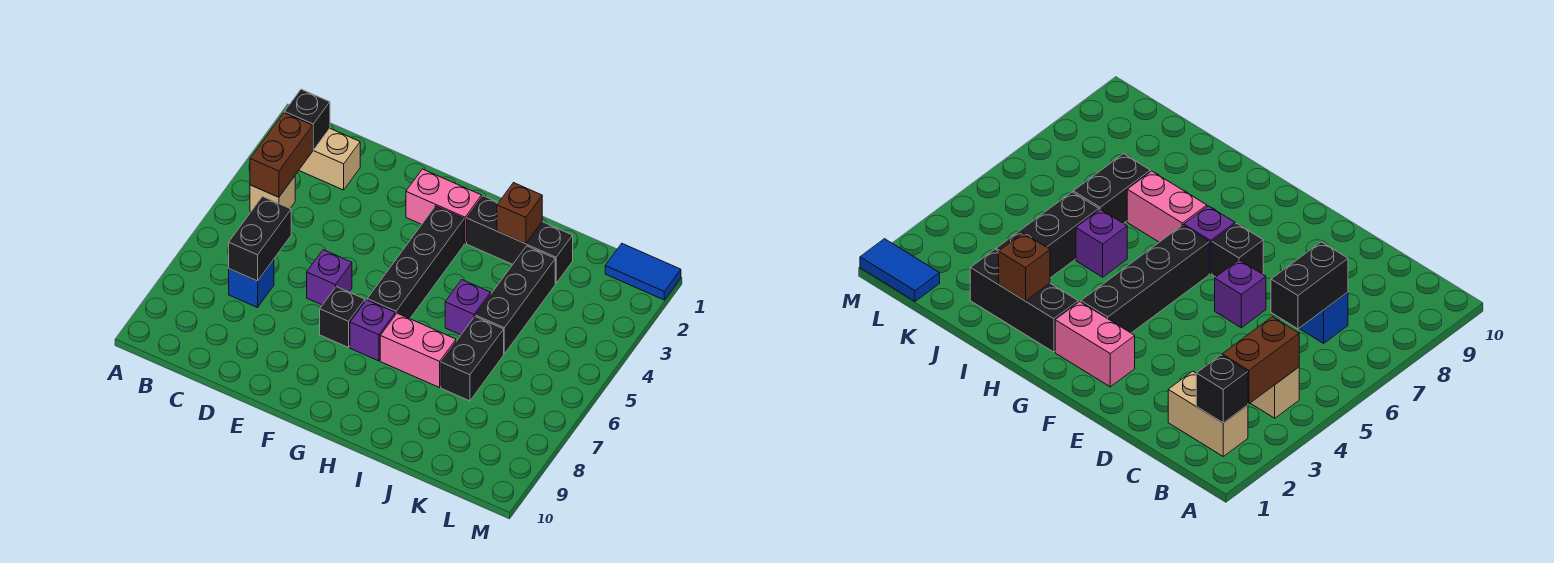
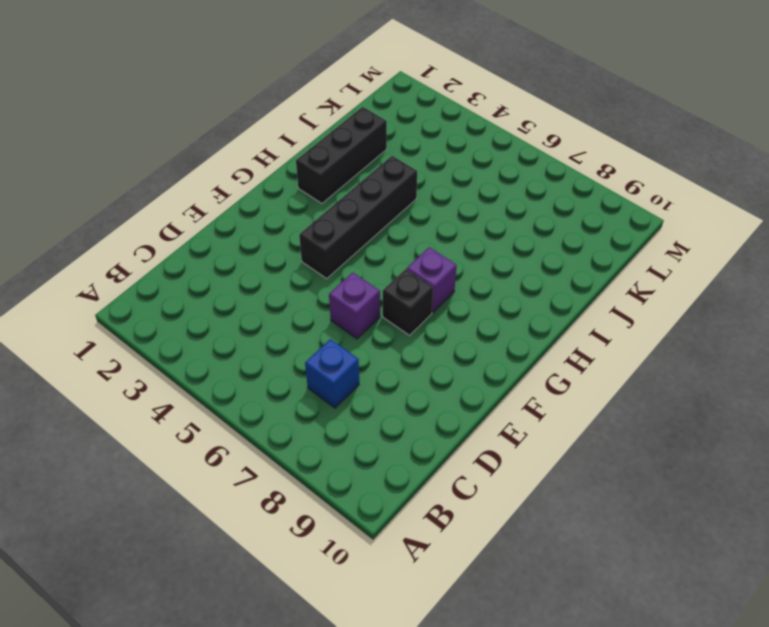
black 1x4 brick [299,156,417,279] -> black 1x4 brick turned to [367,206,464,319]
none -> tan 1x2 brick [299,128,360,190]
none -> tan 1x1 brick [250,176,295,211]
none -> pink 1x2 brick [406,169,482,243]

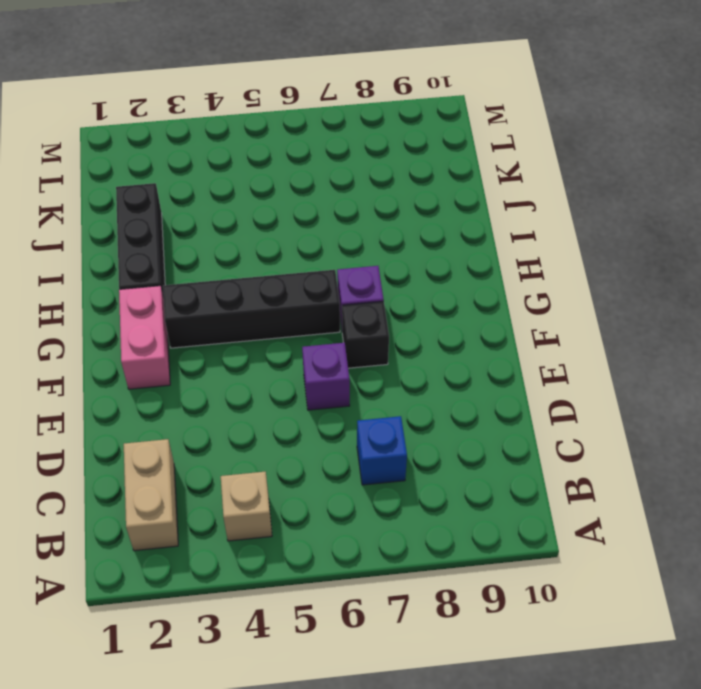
none -> pink 1x2 brick [380,313,456,388]
none -> purple 1x1 brick [445,280,491,335]
none -> black 1x3 brick [476,246,555,354]

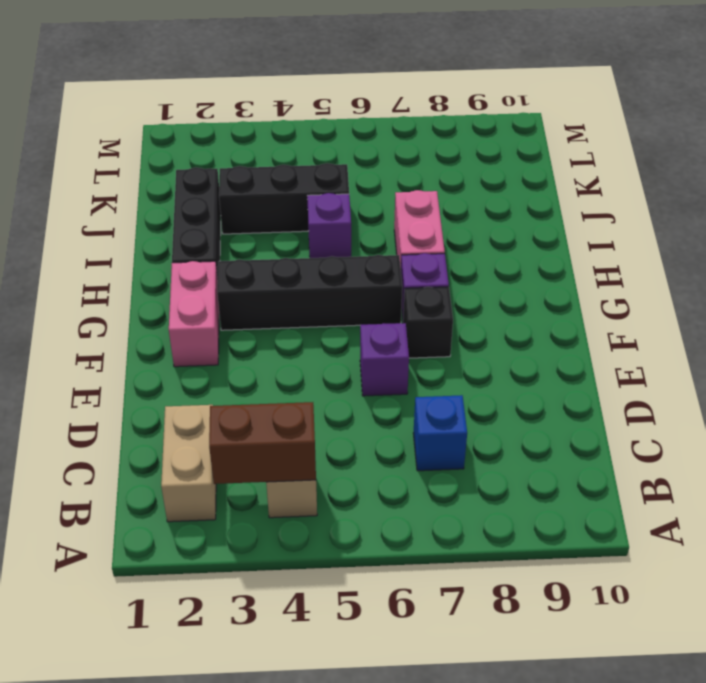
none -> black 1x2 brick [441,316,504,401]
none -> blue 1x2 tile [605,244,681,300]
none -> black 1x1 brick [285,89,330,150]

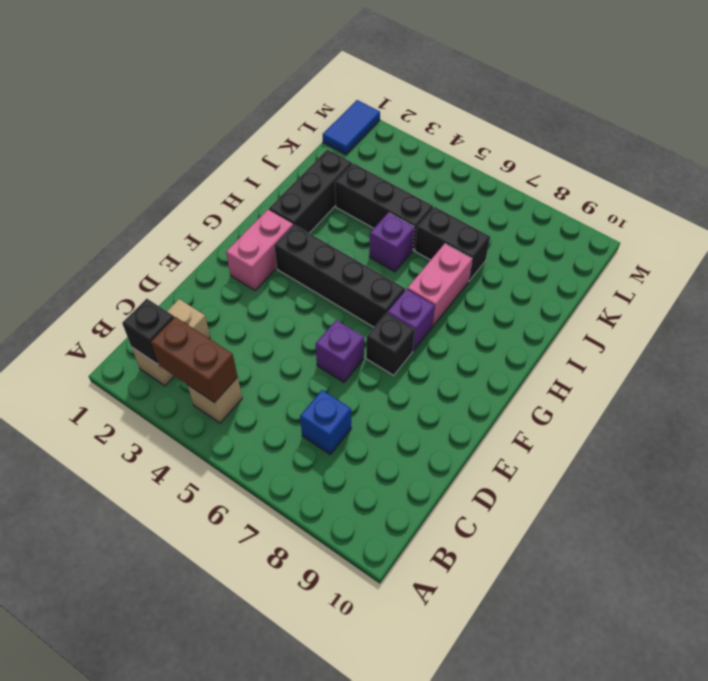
none -> black 1x2 brick [229,197,291,281]
none -> brown 1x1 brick [497,183,542,244]

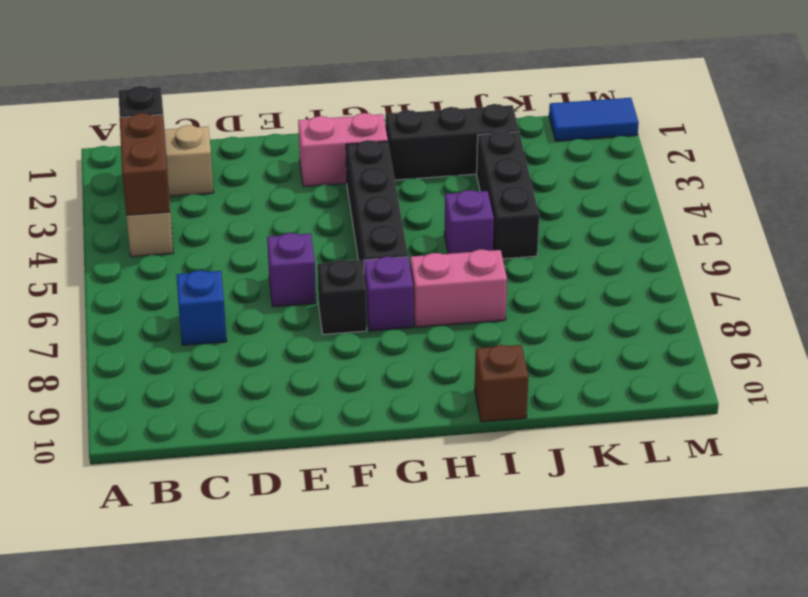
brown 1x1 brick [475,345,528,422] -> brown 1x1 brick moved to [497,183,542,244]
none -> black 1x2 brick [441,316,504,401]
none -> black 1x2 brick [229,197,291,281]

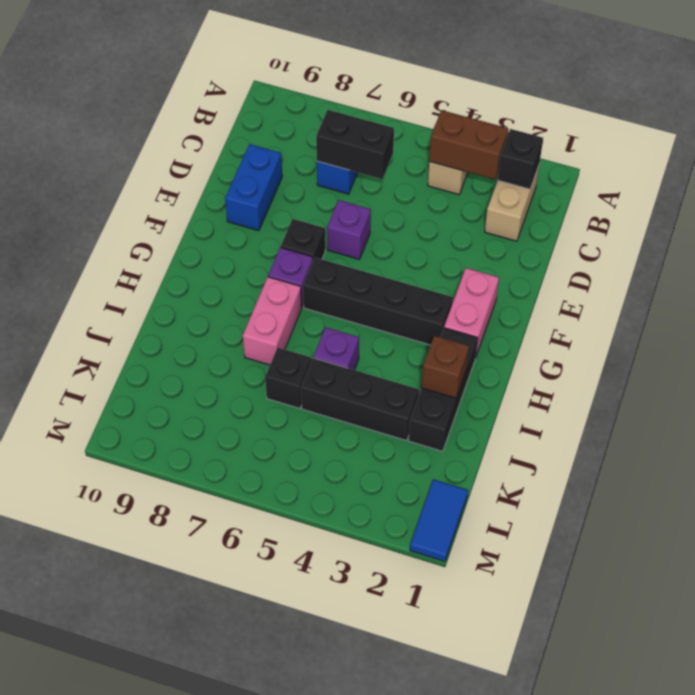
blue 1x2 brick [225,144,282,231] -> none
black 1x1 brick [265,348,311,408] -> black 1x2 brick [441,316,504,401]

